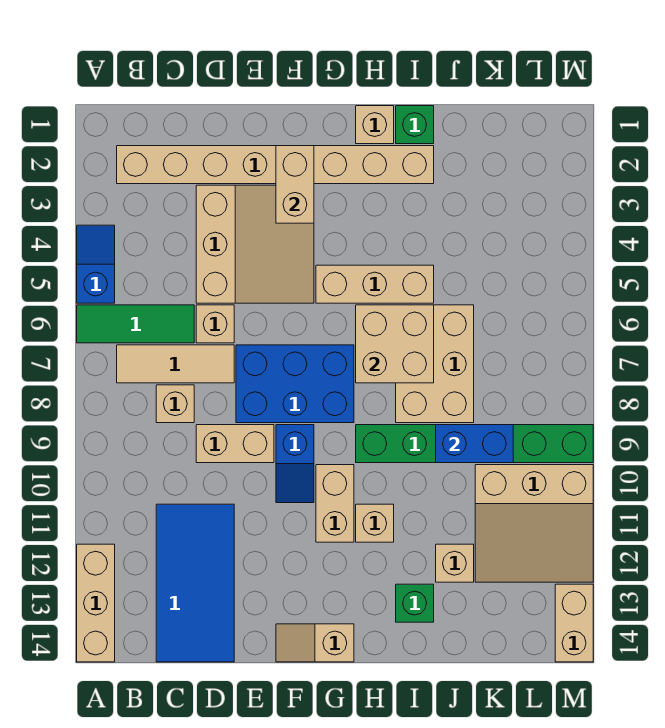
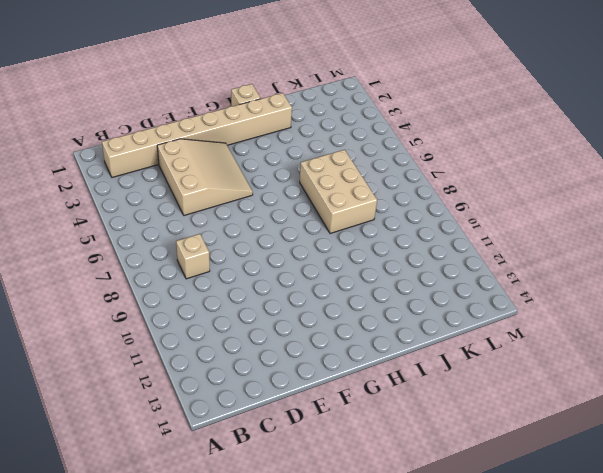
none -> blue 1x2 slope [77,225,115,303]
none -> green 1x3 tile [77,305,194,343]
none -> tan 1x3 brick [77,544,115,662]

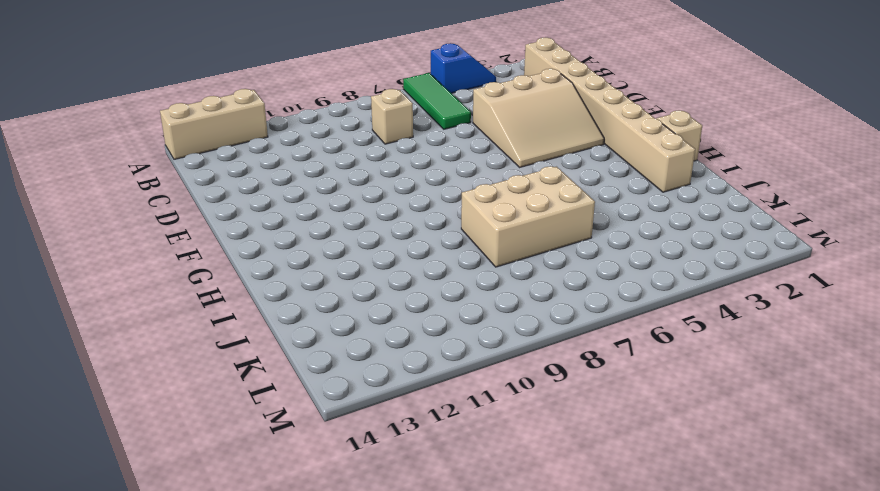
none -> tan 1x3 tile [117,345,234,383]
none -> blue 2x4 tile [156,504,234,662]
none -> tan 1x1 brick [196,305,234,343]

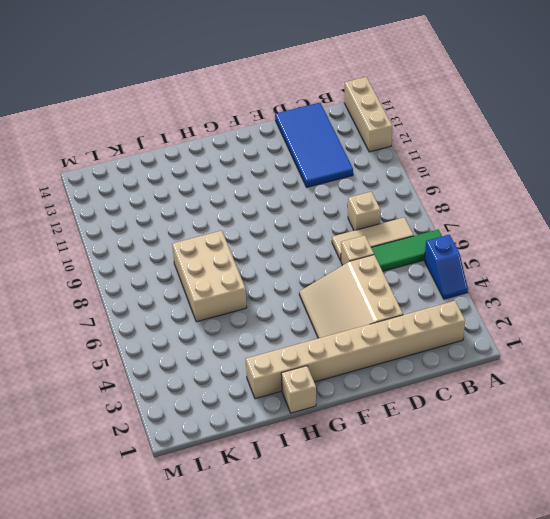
none -> tan 1x2 brick [196,425,274,463]
none -> blue 2x3 brick [236,345,354,423]
none -> blue 1x2 slope [276,425,314,503]

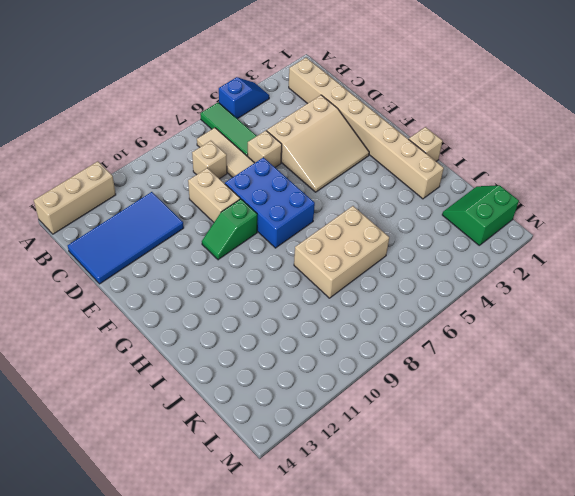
green 1x2 slope [202,199,257,260] -> blue 1x2 slope [276,425,314,503]
green 2x2 slope [442,185,519,245] -> none
none -> tan 1x2 slope [276,624,354,662]
none -> tan 1x3 brick [316,265,434,303]
none -> tan 1x2 brick [316,465,354,542]

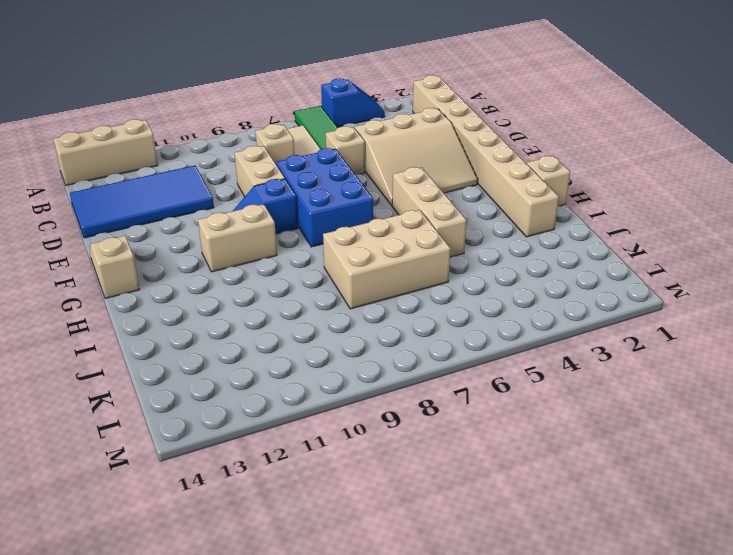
none -> green 1x6 brick [356,425,593,463]
none -> tan 1x1 brick [356,504,394,542]
none -> green 1x1 brick [396,106,434,144]

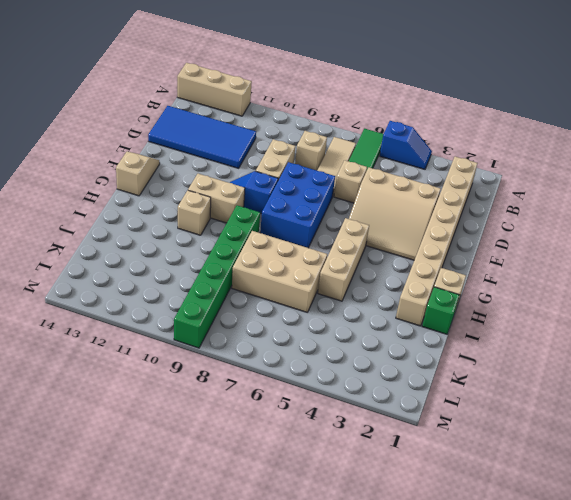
none -> green 1x1 brick [396,584,434,622]
none -> tan 1x1 brick [436,544,474,582]
none -> tan 3x3 slope [475,465,593,582]

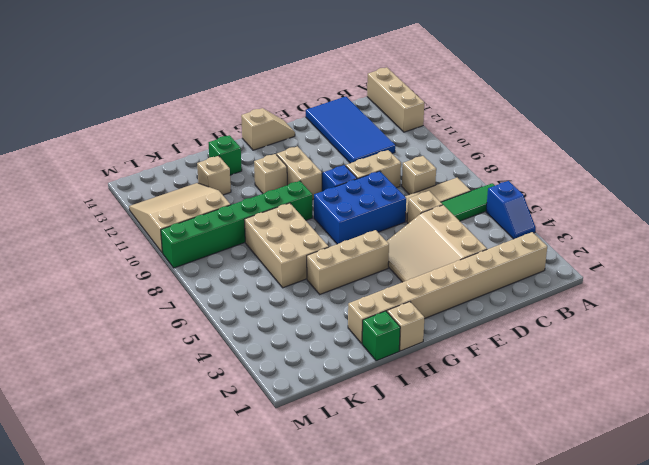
none -> tan 1x2 brick [555,584,593,662]
none -> tan 1x2 brick [276,146,314,223]
none -> tan 2x2 brick [356,305,434,383]

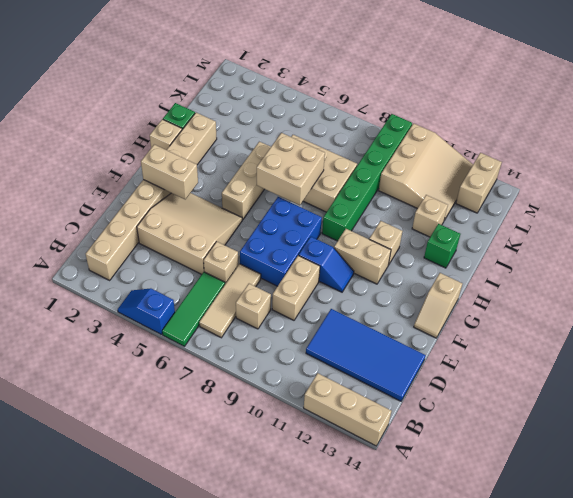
tan 1x2 brick [456,153,502,213] -> tan 1x2 brick turned to [555,584,593,662]
none -> blue 1x2 brick [436,425,513,463]

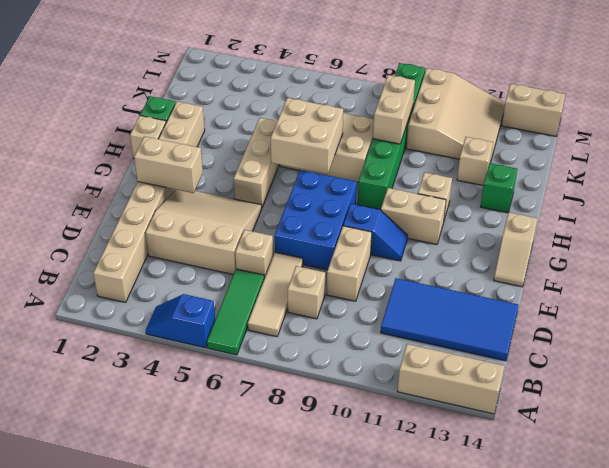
tan 1x2 brick [373,75,415,144] -> blue 1x2 brick [436,425,513,463]

